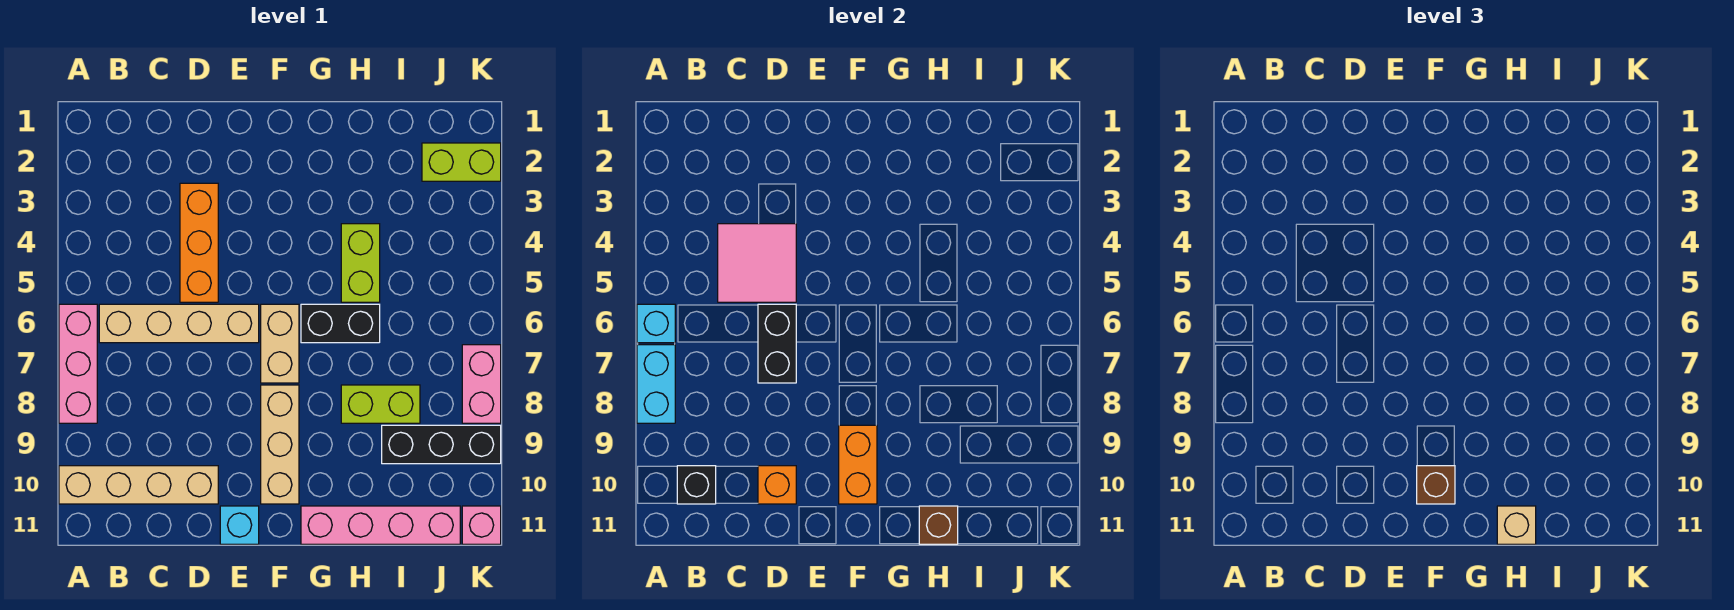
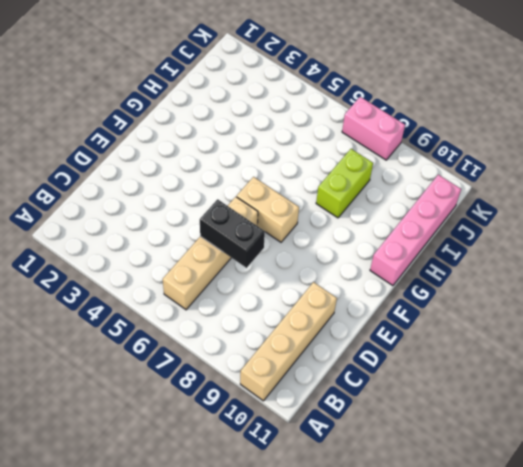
none -> pink 1x3 brick [59,304,97,423]
none -> orange 1x3 brick [180,183,218,302]
none -> cyan 1x1 brick [220,506,259,544]

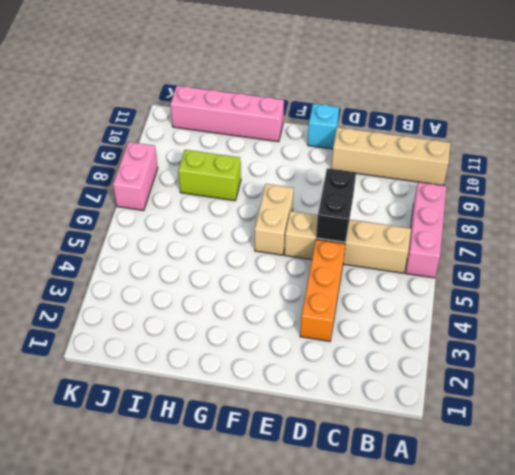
none -> tan 1x3 brick [261,385,299,504]
none -> black 1x2 brick [301,304,380,343]
none -> lime 1x2 brick [341,224,380,302]

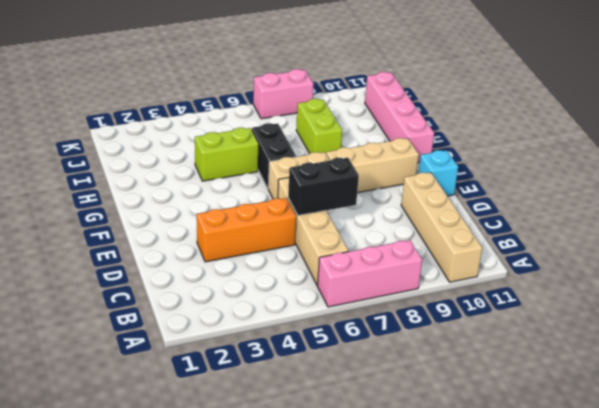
none -> black 1x3 brick [382,425,501,464]
none -> lime 1x2 brick [422,143,501,181]
none -> pink 1x1 brick [462,506,501,544]

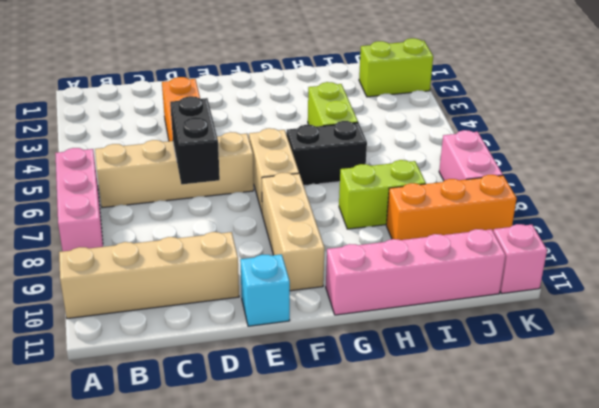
orange 1x3 brick [386,175,517,240] -> black 1x3 brick [382,425,501,464]
none -> cyan 1x1 brick [637,304,675,343]
none -> cyan 1x2 brick [637,345,675,423]
none -> black 1x1 brick [677,466,716,504]

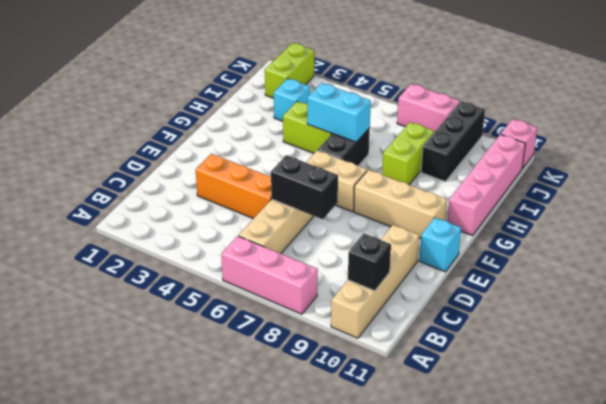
cyan 1x2 brick [307,83,371,142] -> cyan 1x2 brick moved to [637,345,675,423]
cyan 1x1 brick [274,78,310,121] -> cyan 1x1 brick moved to [637,304,675,343]
none -> pink 2x2 tile [718,224,796,302]
none -> orange 1x1 brick [758,466,796,504]
none -> orange 1x2 brick [839,425,877,504]

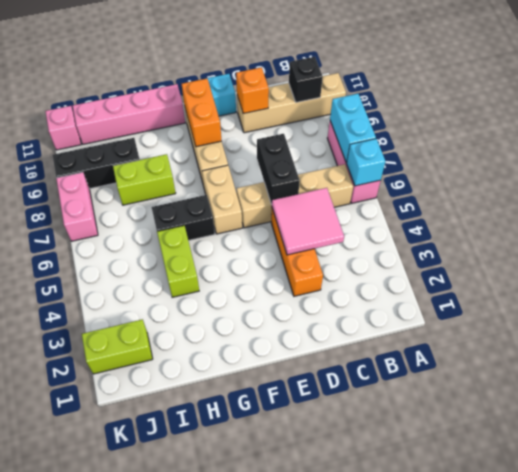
none -> brown 1x1 brick [919,506,958,544]
none -> brown 1x1 brick [1417,466,1455,504]
none -> tan 1x1 brick [1497,506,1536,544]

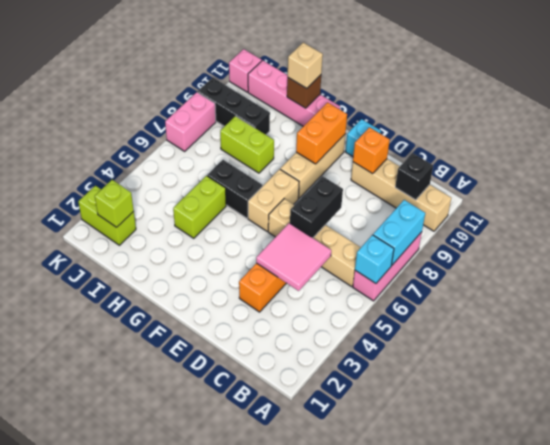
lime 1x1 brick [95,180,134,227] -> none
none -> brown 1x1 brick [1417,466,1455,504]

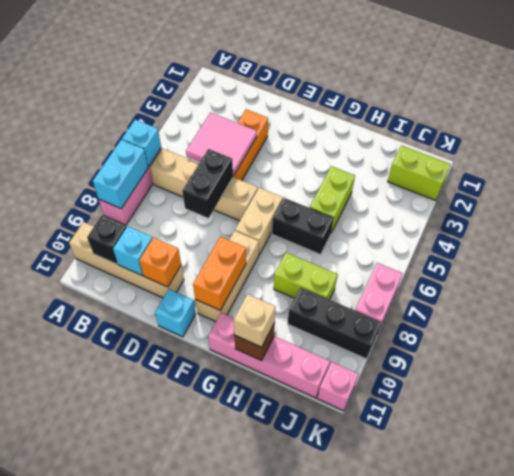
cyan 1x1 brick [113,226,152,275] -> none
none -> brown 1x1 brick [1417,466,1455,504]

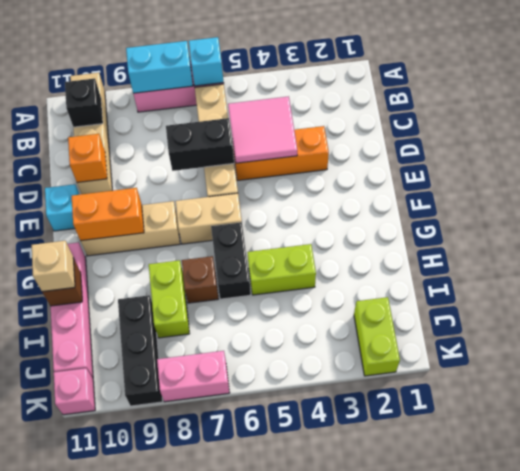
brown 1x1 brick [182,256,218,303] -> brown 1x1 brick moved to [1417,466,1455,504]

